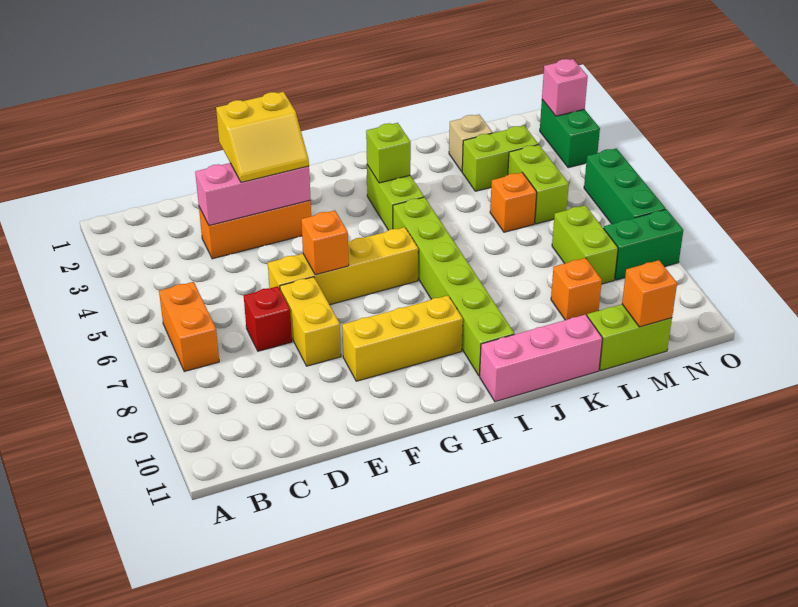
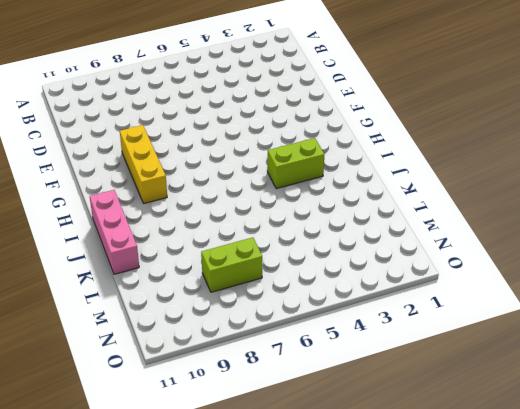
none -> orange 1x2 brick [159,282,219,372]
none -> orange 1x3 brick [199,201,311,259]
none -> red 1x1 brick [244,286,292,351]

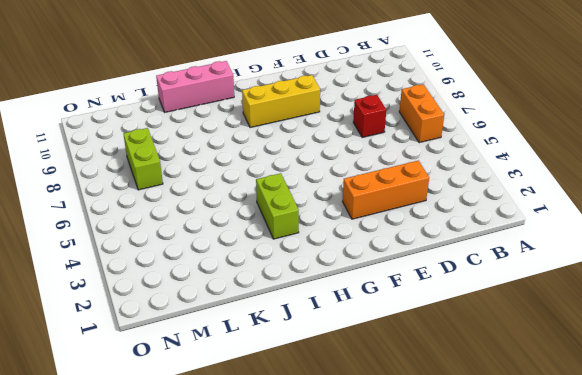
none -> yellow 1x4 brick [268,227,418,305]
none -> yellow 1x2 brick [280,277,341,366]
none -> lime 1x6 brick [393,197,514,376]

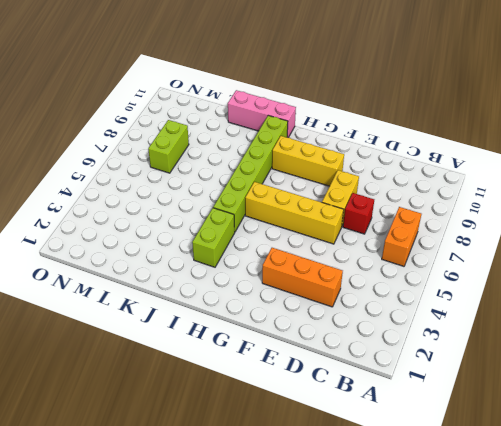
none -> tan 1x1 brick [449,115,493,172]
none -> lime 1x2 brick [462,126,538,191]
none -> orange 1x1 brick [490,172,537,232]

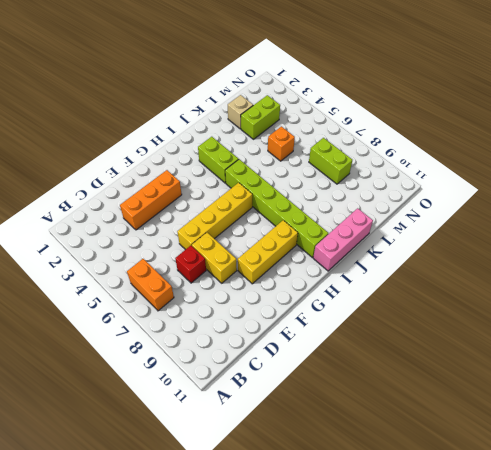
none -> orange 1x1 brick [551,258,602,320]
none -> lime 1x2 brick [587,304,672,370]
none -> lime 1x2 brick [508,145,569,224]

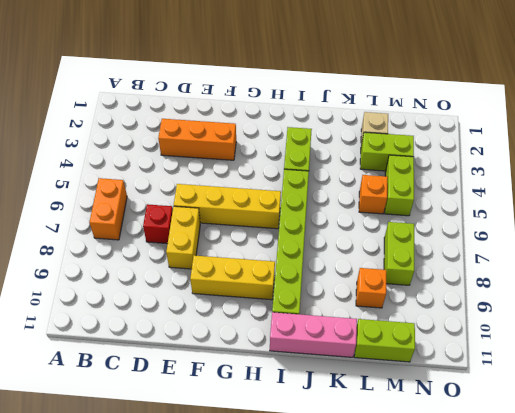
none -> green 1x2 brick [603,209,683,280]
none -> green 1x2 brick [540,100,600,168]
none -> green 1x3 brick [584,148,666,224]

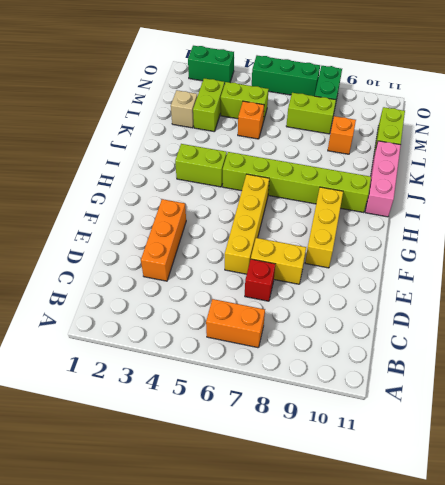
none -> pink 1x3 brick [195,163,311,225]
none -> orange 1x1 brick [301,210,349,275]
none -> lime 1x1 brick [366,123,411,183]

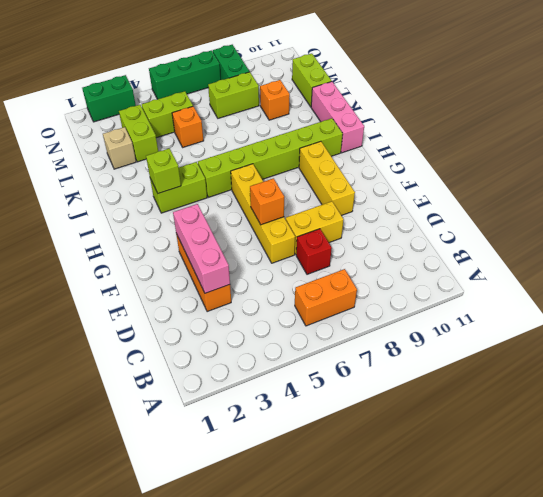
none -> orange 1x1 brick [622,260,677,327]
none -> pink 1x1 brick [542,59,588,116]
none -> yellow 2x2 slope [216,92,309,183]

